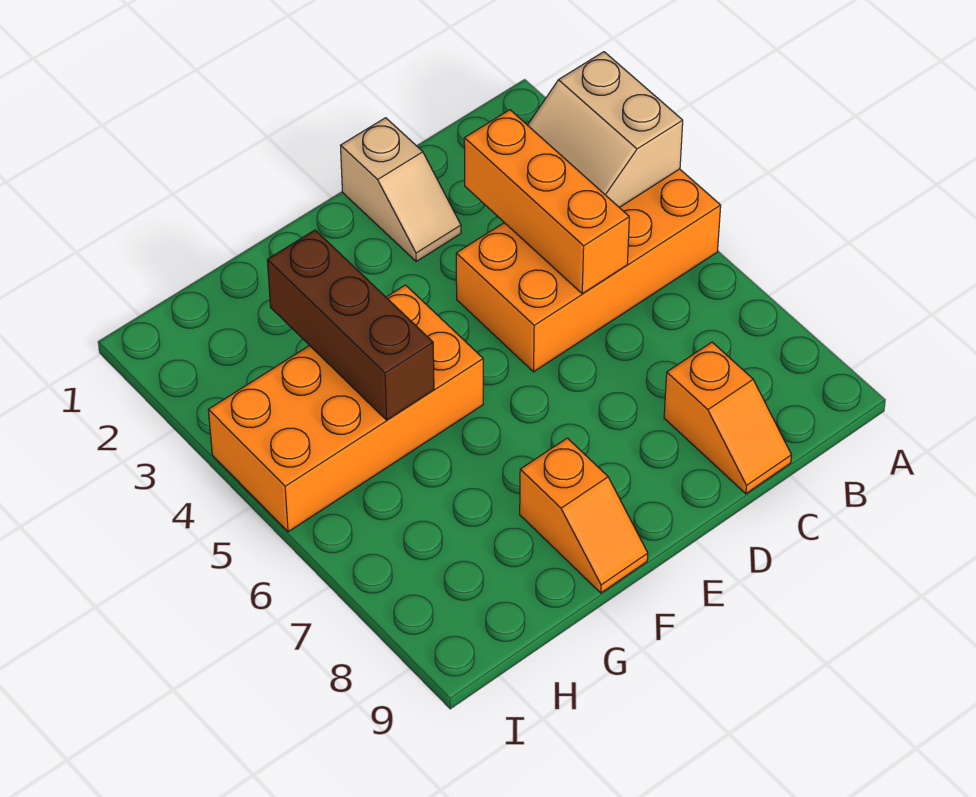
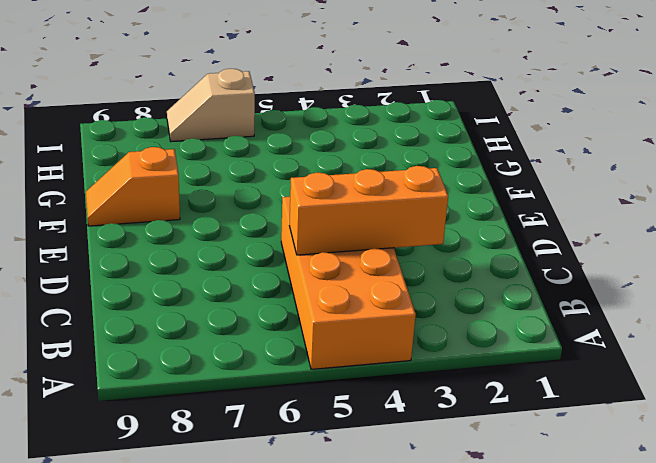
tan 1x2 slope [167,69,255,142] -> tan 1x2 slope moved to [341,118,461,261]
none -> orange 1x2 slope [664,342,791,494]
none -> orange 2x4 brick [208,285,483,532]

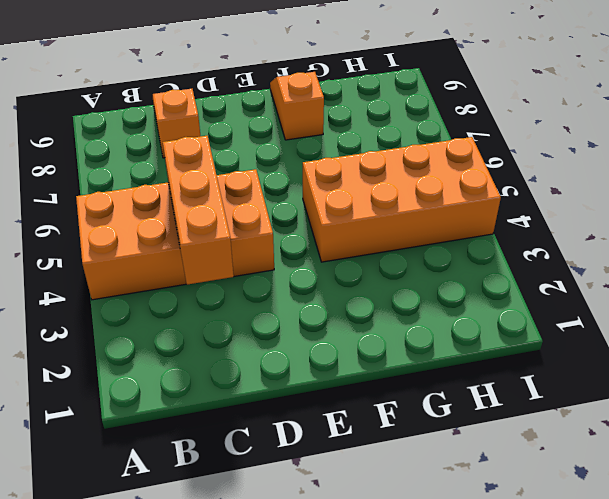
none -> tan 1x2 slope [341,118,461,261]
none -> tan 2x2 slope [528,52,683,207]

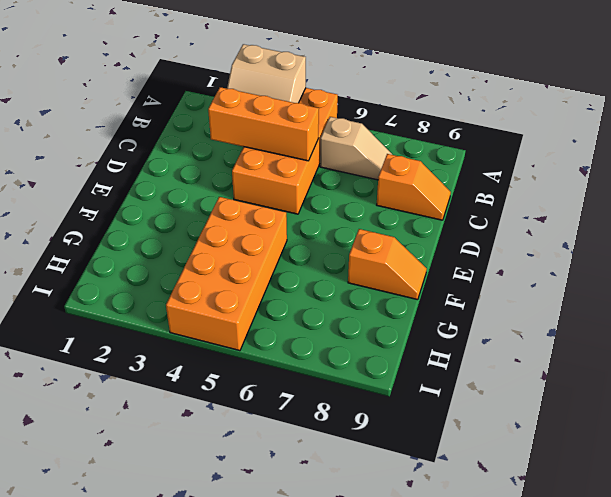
tan 1x2 slope [320,117,392,180] -> tan 1x2 slope moved to [341,118,461,261]
none -> brown 1x3 brick [267,230,434,420]

